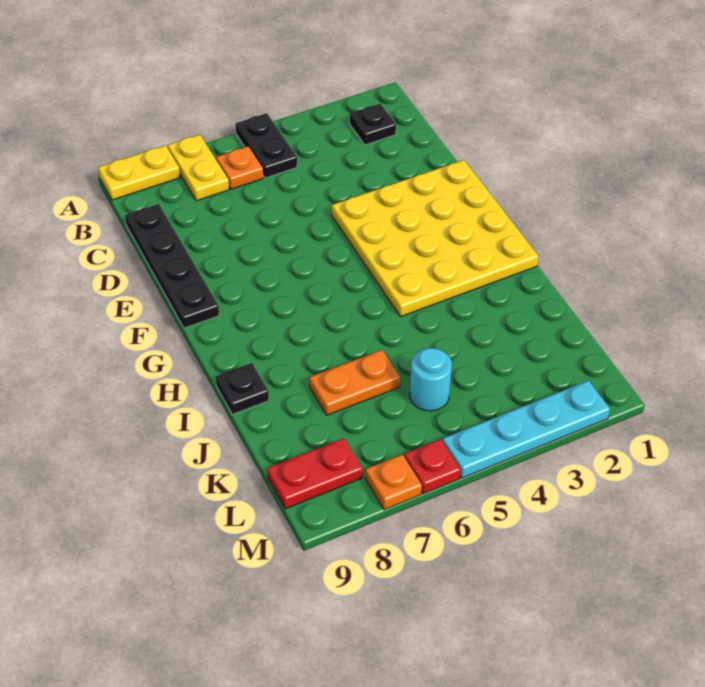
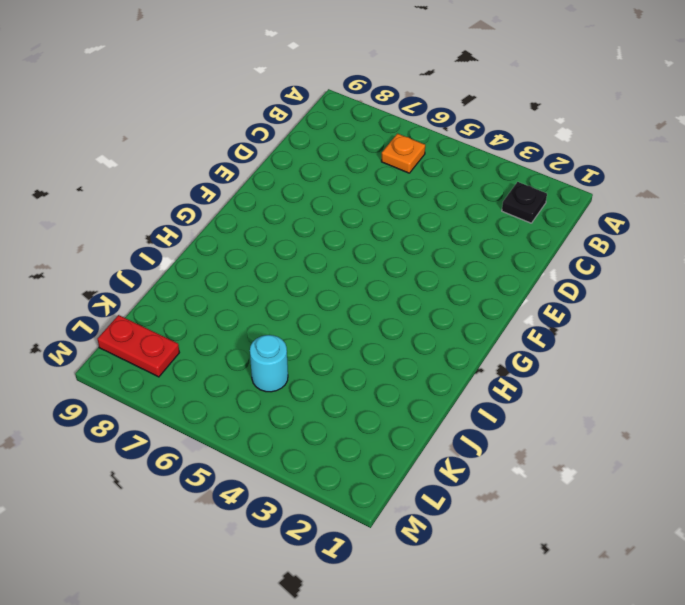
none -> black 1x2 plate [235,113,297,178]
none -> yellow 1x2 plate [168,135,229,201]
none -> yellow 1x2 plate [98,146,180,200]

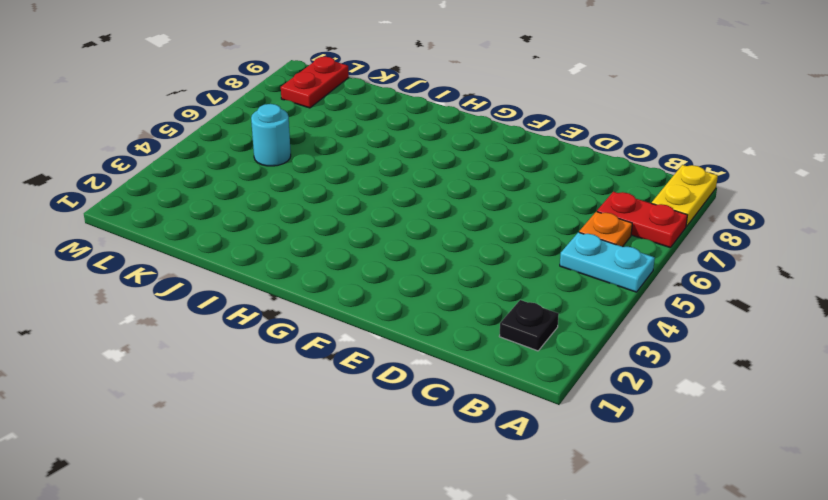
cyan 1x2 plate [560,232,655,292] -> black 1x2 plate [235,113,297,178]
red 1x2 plate [597,192,687,248] -> yellow 1x2 plate [168,135,229,201]
none -> black 1x4 plate [125,204,219,328]
none -> yellow 4x4 plate [332,160,539,317]
none -> black 1x1 plate [216,363,269,414]

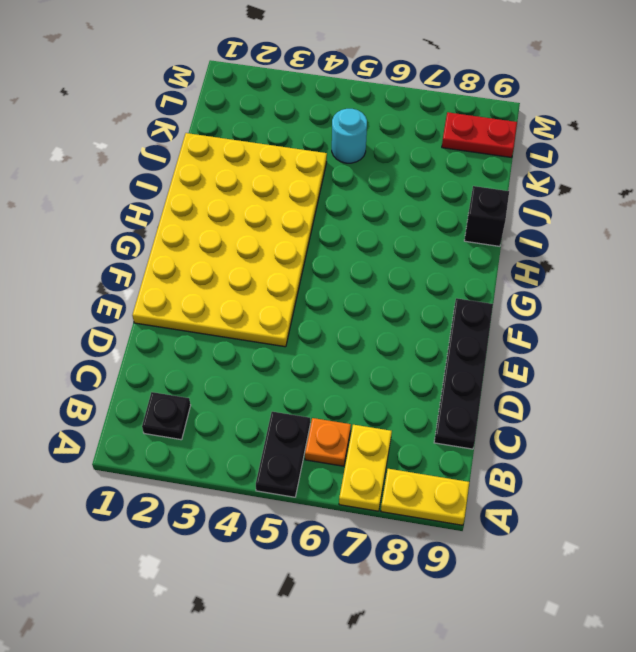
yellow 4x6 plate [132,133,327,347] -> yellow 4x4 plate [332,160,539,317]
black 1x1 brick [464,186,509,246] -> black 1x1 plate [216,363,269,414]
none -> orange 1x2 plate [309,350,400,415]
none -> cyan 1x4 plate [443,381,610,478]
none -> red 1x1 plate [404,439,461,494]

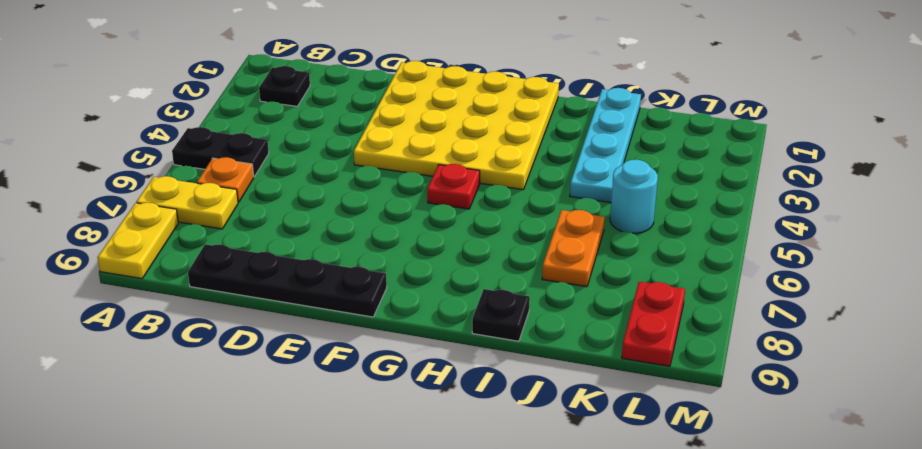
red 1x1 plate [427,164,480,209] -> red 1x1 plate moved to [404,439,461,494]
cyan 1x4 plate [570,88,641,203] -> cyan 1x4 plate moved to [443,381,610,478]
none -> orange 1x1 plate [365,454,422,510]

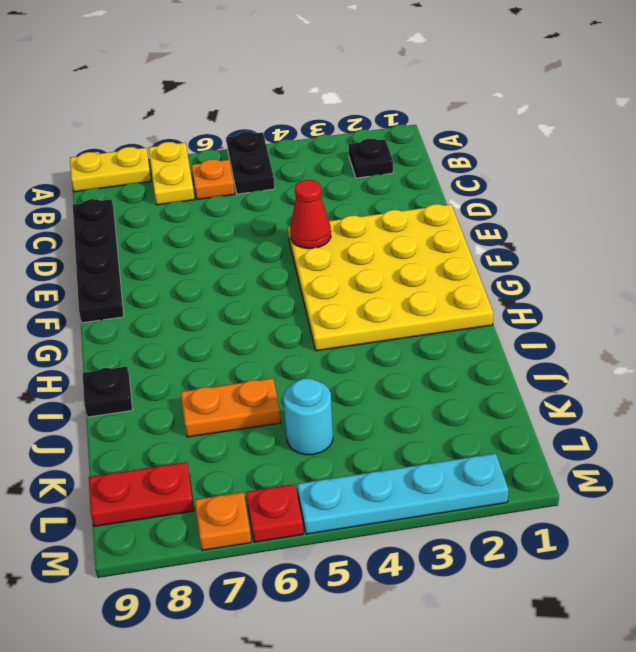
red 1x1 cone [290,180,331,249] -> none

